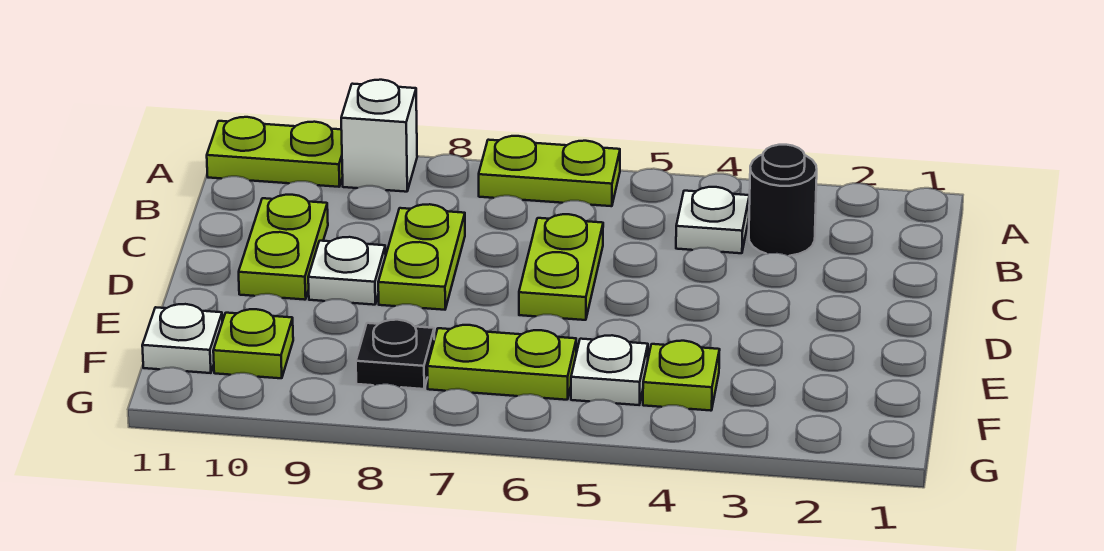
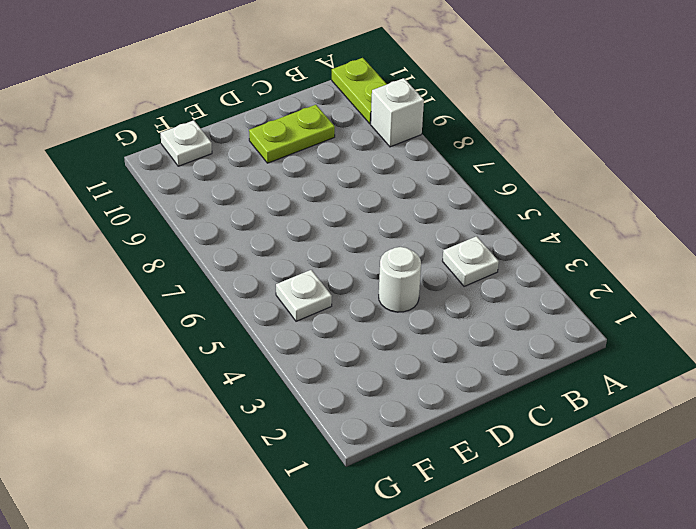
white 1x1 round brick [379,247,421,312] -> none
none -> lime 1x2 plate [479,136,620,206]
none -> black 1x1 round brick [749,145,817,256]
none -> lime 1x2 plate [519,214,603,320]

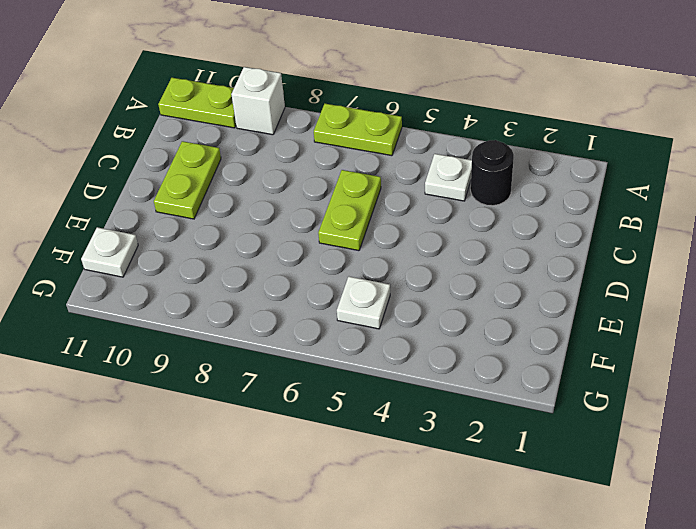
none -> lime 1x2 plate [378,204,465,310]
none -> white 1x1 plate [308,237,386,305]
none -> lime 1x1 plate [643,341,720,411]

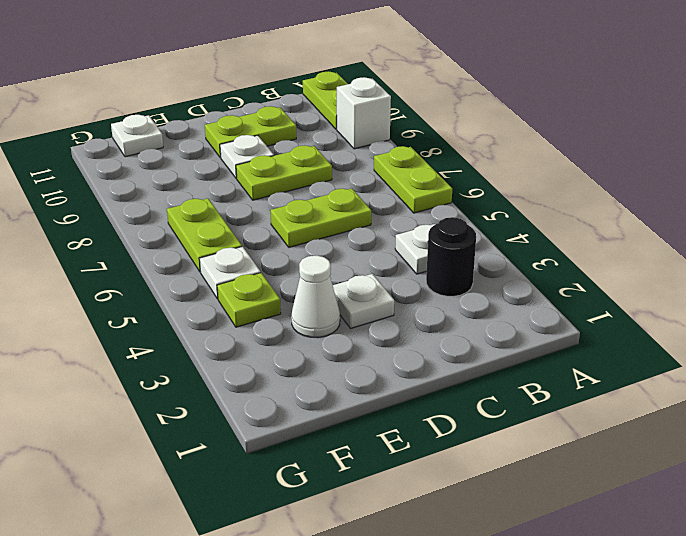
white 1x1 plate [333,274,394,329] -> none
white 1x1 cone [291,255,340,338] -> none
none -> black 1x1 plate [356,320,434,389]
none -> lime 1x1 plate [213,309,293,378]

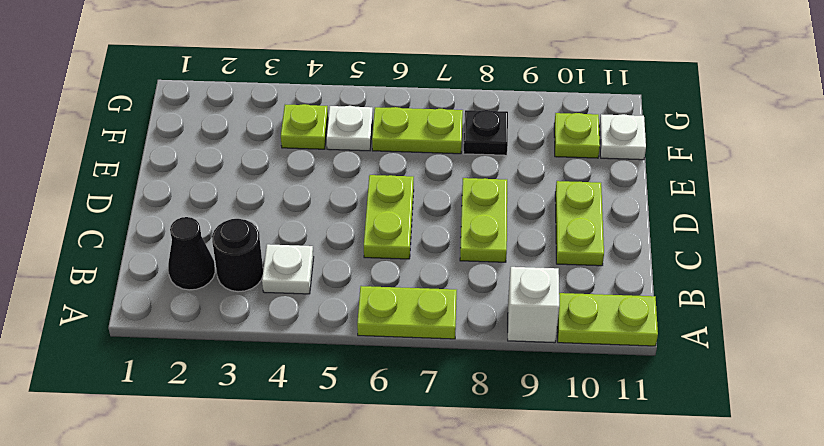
black 1x1 cone [168,217,215,290] -> none
none -> white 1x1 plate [308,237,386,305]

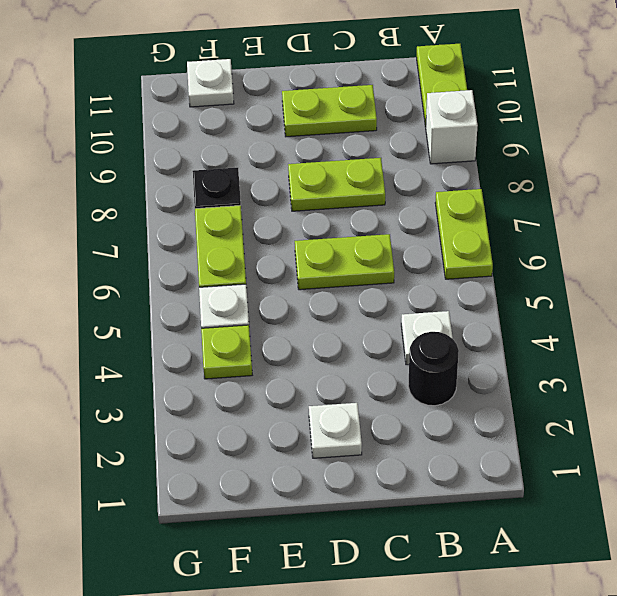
white 1x1 plate [309,403,362,458] -> white 1x1 plate moved to [308,237,386,305]
none -> lime 1x1 plate [213,309,293,378]

